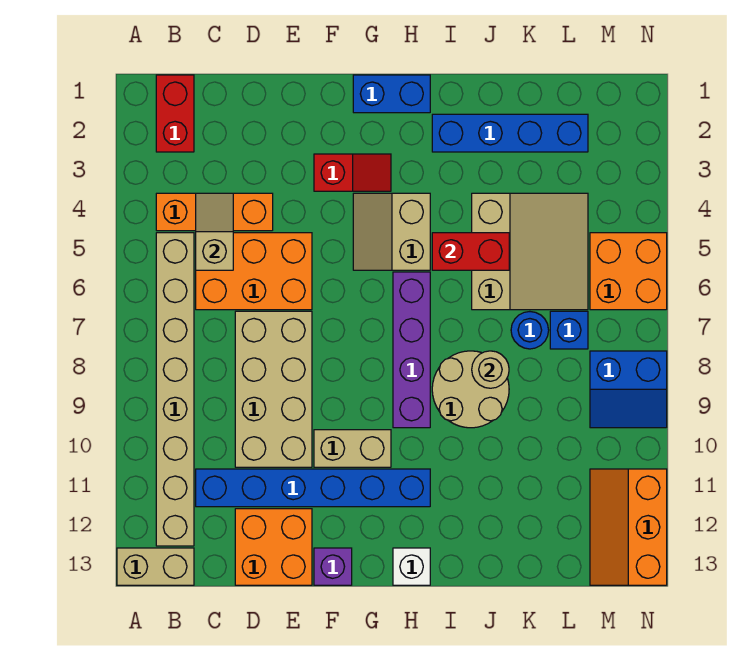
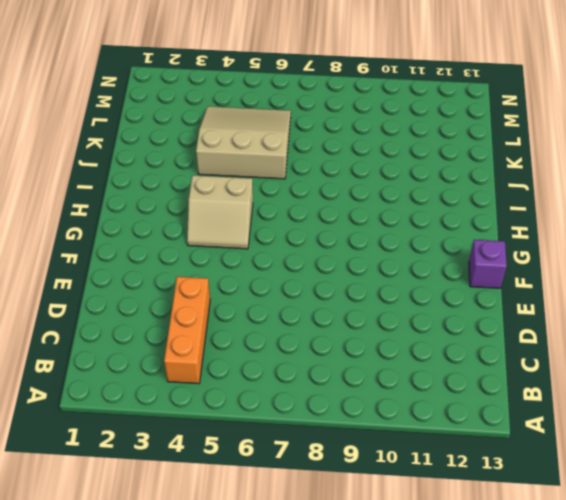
none -> tan 1x2 brick [117,548,194,585]
none -> red 1x2 brick [156,75,194,152]
none -> tan 1x8 brick [156,233,194,546]

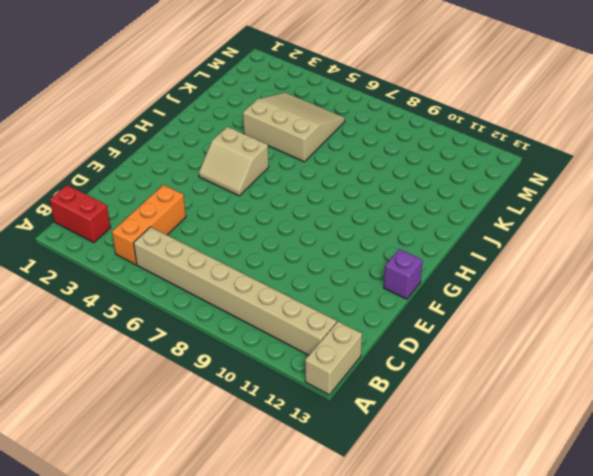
none -> orange 2x3 brick [196,233,312,310]
none -> blue 1x6 brick [196,469,430,507]
none -> tan 2x4 brick [235,311,312,467]

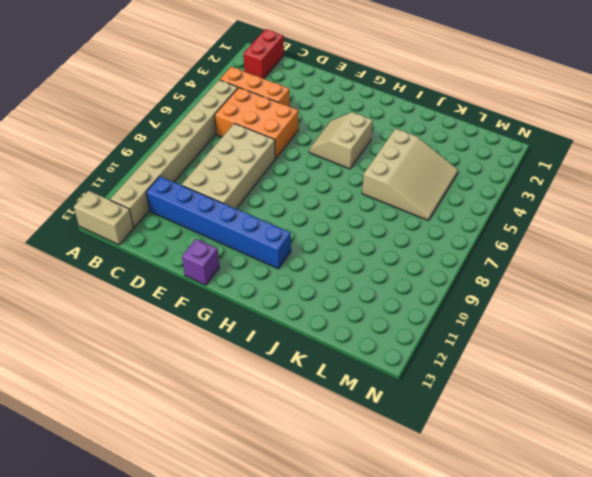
none -> orange 2x2 brick [235,509,312,585]
none -> red 1x2 slope [314,154,391,191]
none -> tan 1x2 brick [314,430,391,467]

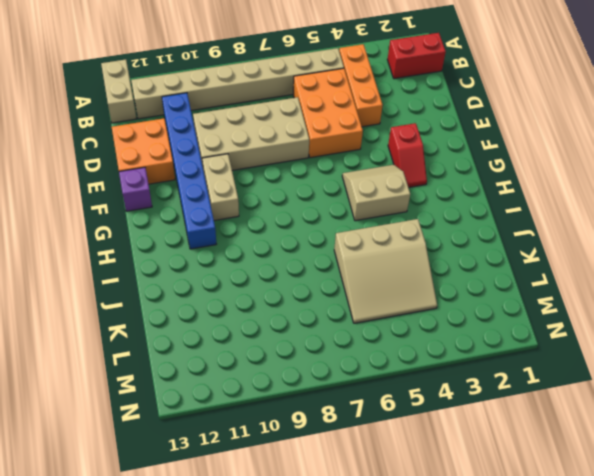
none -> blue 1x2 brick [353,75,430,113]
none -> purple 1x4 brick [393,272,430,428]
none -> white 1x1 brick [393,548,430,585]

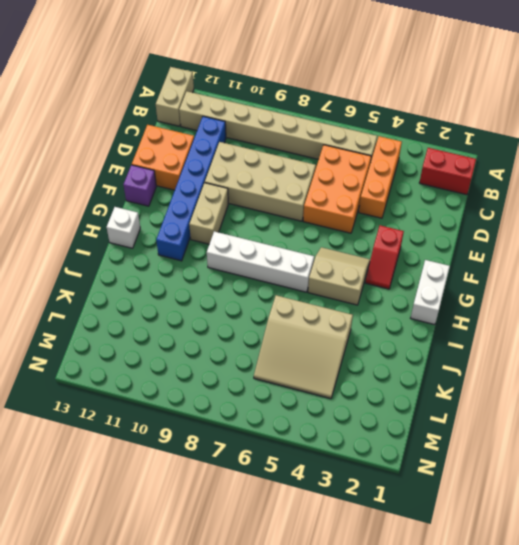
white 1x2 brick [411,260,450,325] -> blue 1x2 brick [353,75,430,113]
white 1x4 brick [207,231,314,292] -> purple 1x4 brick [393,272,430,428]
none -> blue 1x4 brick [432,114,588,152]
none -> tan 2x2 round brick [432,351,509,428]
none -> blue 1x1 round brick [511,312,549,349]

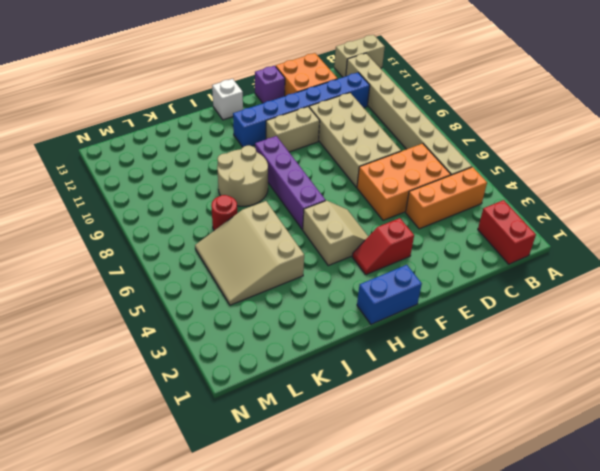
red 1x1 round brick [211,195,237,231] -> blue 1x1 round brick [511,312,549,349]
none -> blue 1x4 brick [432,114,588,152]
none -> blue 1x1 brick [550,311,588,349]
none -> orange 2x2 brick [590,233,667,310]

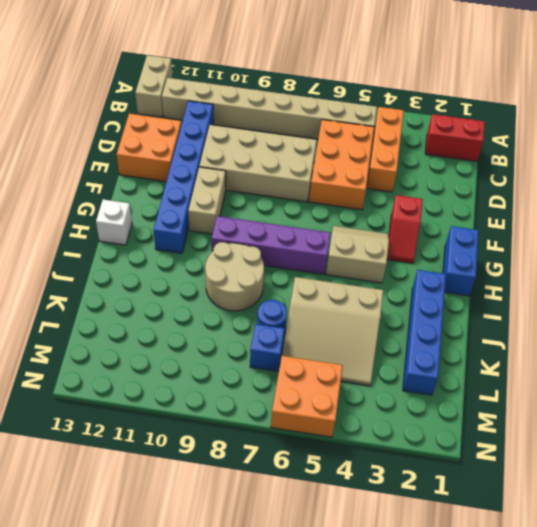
none -> purple 1x1 brick [314,548,352,585]
none -> blue 2x2 slope [590,351,667,428]
none -> orange 2x3 slope [590,469,667,585]

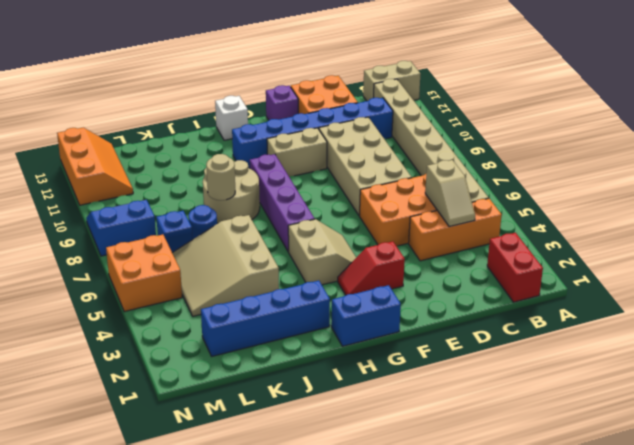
none -> red 1x2 brick [432,233,509,270]

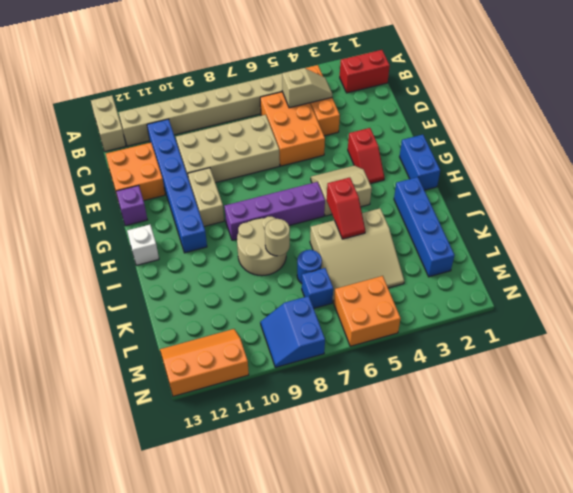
red 1x2 slope [327,178,365,239] -> red 1x2 brick [432,233,509,270]

